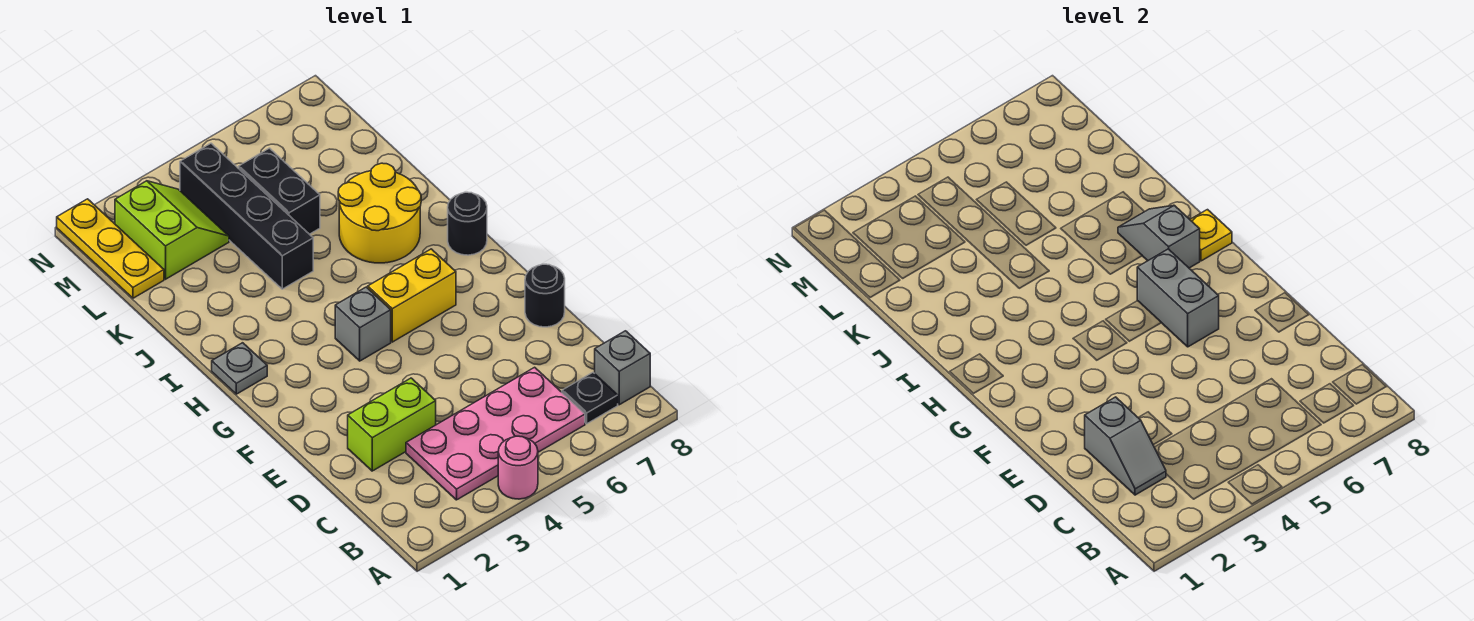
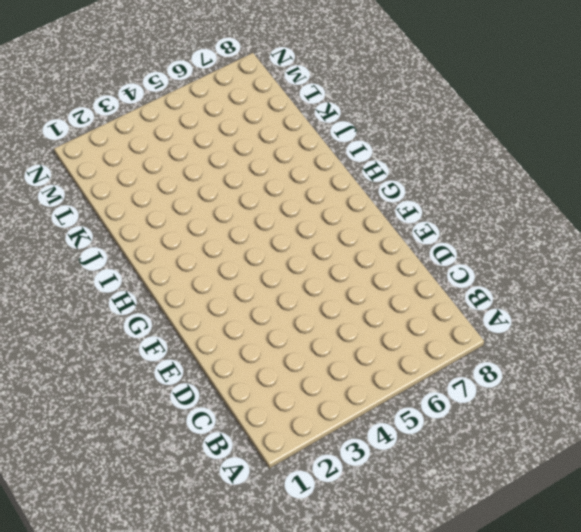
none -> pink 1x1 round brick [498,436,538,499]
none -> pink 2x4 plate [406,367,585,500]
none -> black 1x1 plate [562,373,618,424]

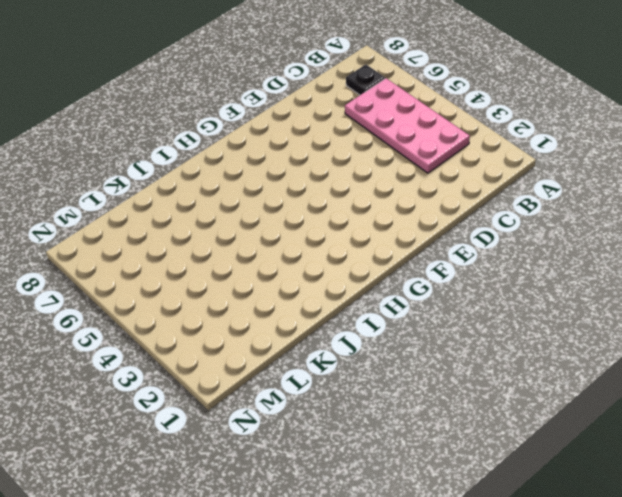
none -> pink 1x1 round brick [498,436,538,499]
none -> grey 1x1 brick [595,331,650,405]
none -> lime 1x2 brick [348,378,436,471]

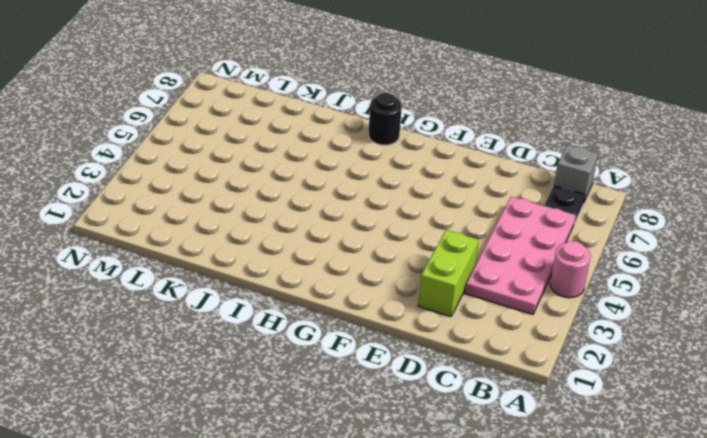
none -> black 1x1 round brick [525,264,565,327]
none -> grey 1x1 brick [335,287,391,361]
none -> yellow 1x2 brick [368,249,456,342]

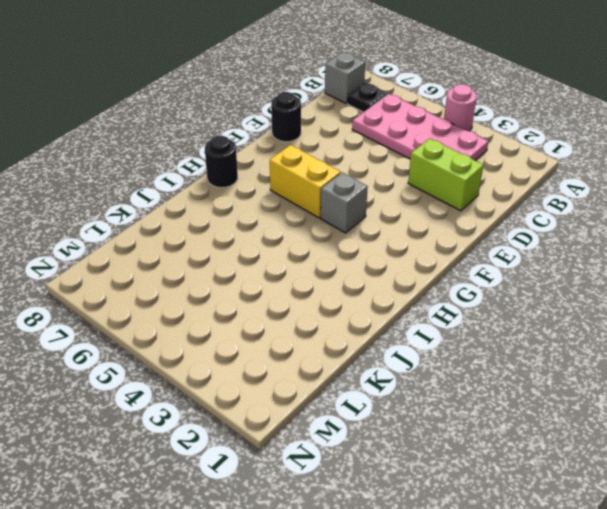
none -> grey 1x1 plate [212,343,267,394]
none -> yellow 2x2 round brick [338,163,421,263]
none -> black 1x4 brick [180,143,313,289]

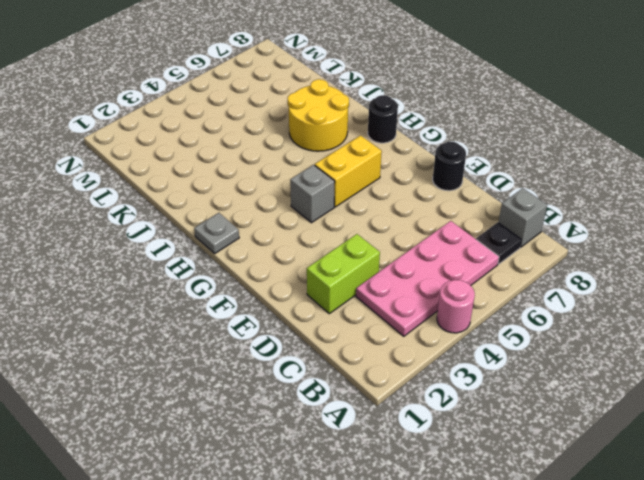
none -> black 1x4 brick [180,143,313,289]
none -> black 1x2 brick [239,148,320,234]
none -> yellow 1x3 plate [57,199,164,298]

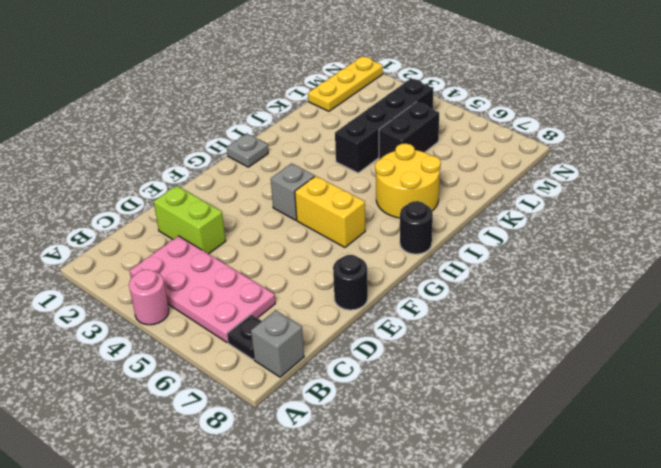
none -> lime 2x2 slope [115,181,229,279]
none -> grey 1x2 slope [1085,397,1166,495]
none -> grey 1x2 brick [1137,249,1219,347]

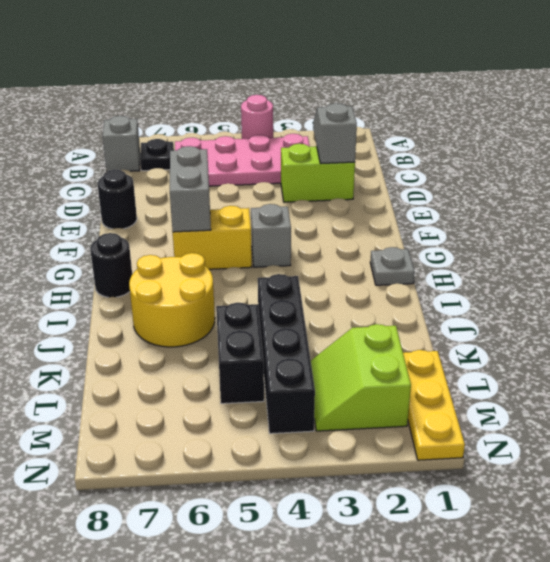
none -> grey 1x2 slope [1118,205,1200,268]
none -> yellow 1x1 plate [1190,210,1232,261]

